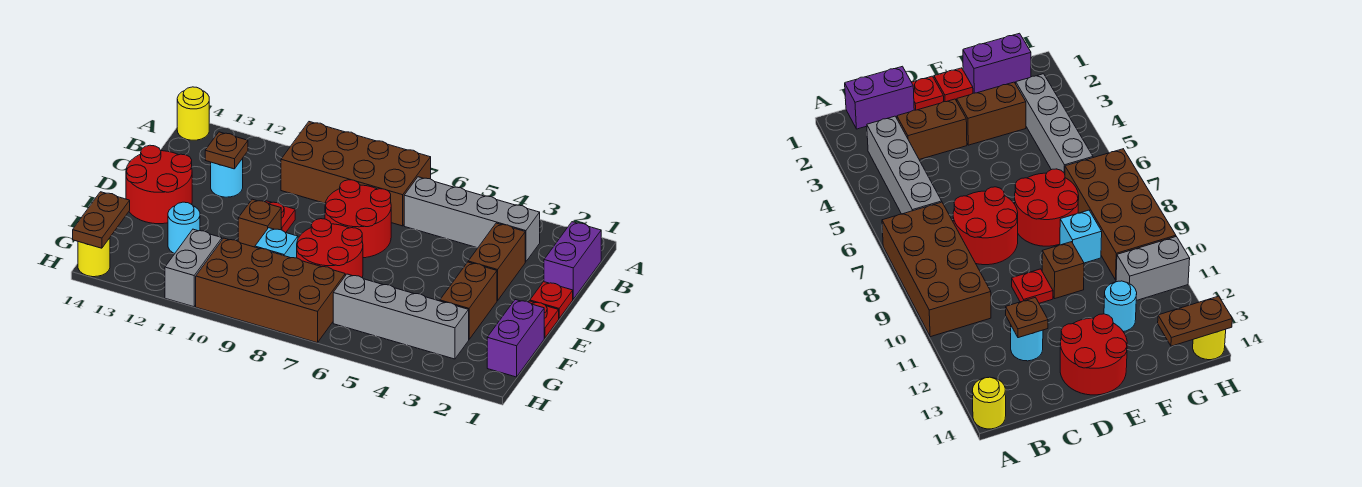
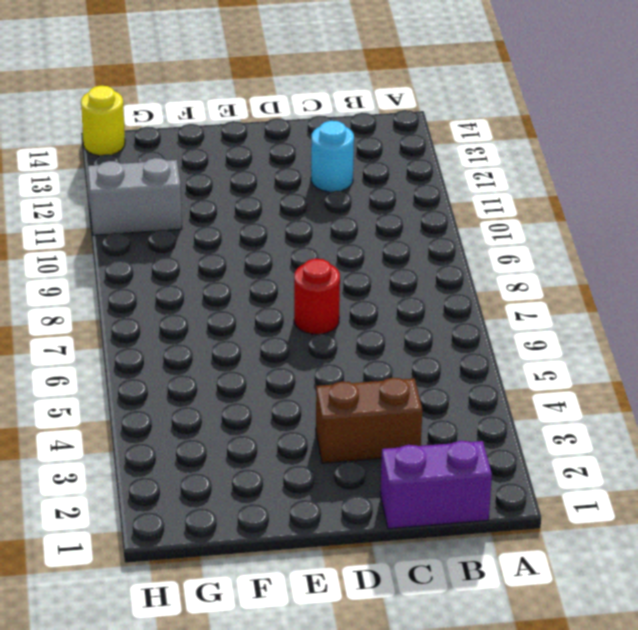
red 1x1 round brick [294,259,340,334] -> red 2x2 round brick [325,180,391,258]
none -> brown 2x4 brick [281,122,431,226]
none -> yellow 1x1 round brick [177,87,209,140]
none -> grey 1x4 brick [404,177,540,262]

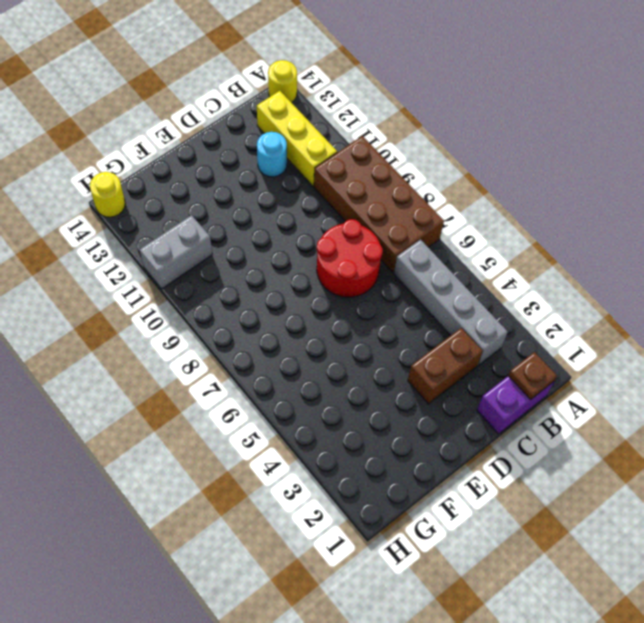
brown 1x1 plate [508,352,557,400] -> brown 1x1 plate moved to [205,132,248,169]
yellow 1x3 brick [257,91,337,186] -> none
none -> red 1x1 plate [530,282,573,318]
none -> red 1x1 plate [266,201,295,233]
none -> red 2x2 round brick [126,145,192,224]

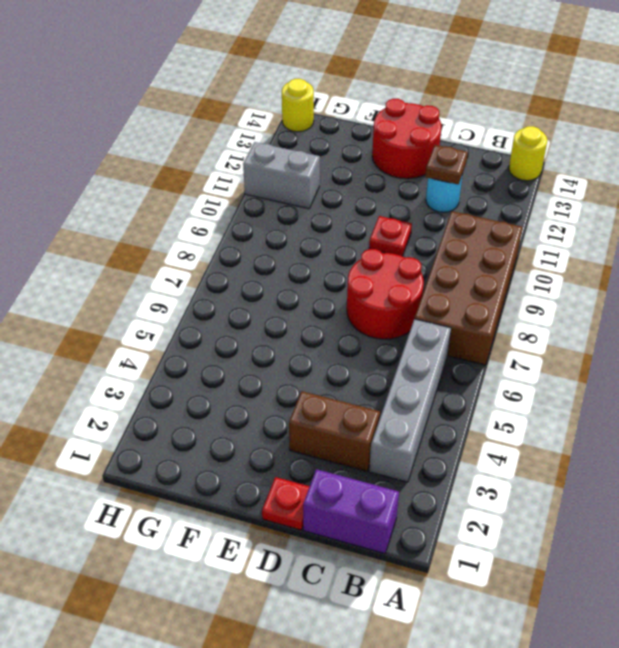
none -> red 1x1 plate [529,301,559,338]
none -> brown 1x2 brick [440,262,497,339]
none -> red 2x2 round brick [297,219,363,278]

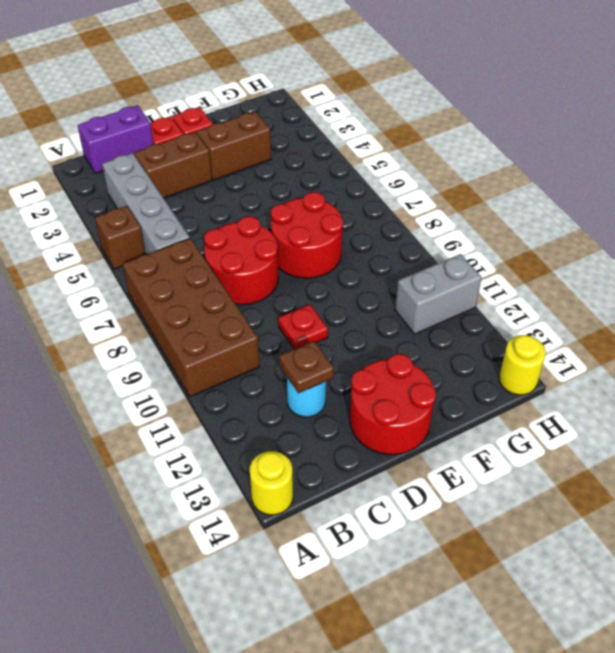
brown 1x1 brick [95,206,145,269] -> brown 1x1 brick moved to [238,199,281,247]
none -> purple 1x2 brick [487,300,544,377]
none -> cyan 1x1 brick [255,228,298,258]
none -> cyan 1x1 round brick [168,202,200,254]

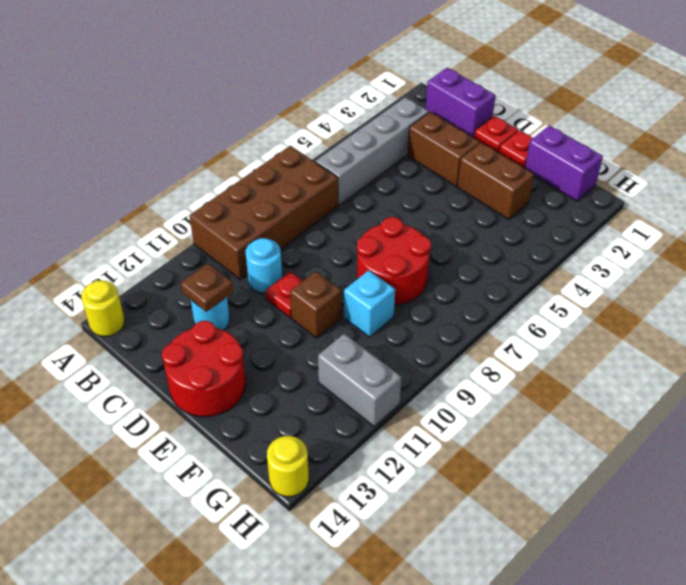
cyan 1x1 round brick [246,238,282,293] -> cyan 1x1 round brick moved to [168,202,200,254]
none -> red 2x2 round brick [325,180,391,258]
none -> grey 1x4 brick [333,274,469,359]
none -> brown 2x4 brick [196,238,345,343]

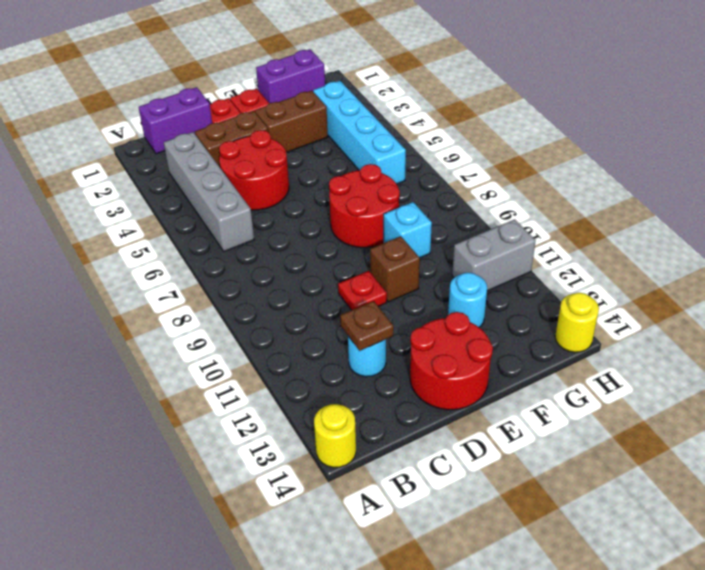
red 2x2 round brick [219,130,289,210] -> red 2x2 round brick moved to [325,180,391,258]
cyan 1x4 brick [313,81,406,184] -> grey 1x4 brick [333,274,469,359]
none -> brown 2x4 brick [281,122,431,226]
none -> brown 2x4 brick [196,238,345,343]
none -> brown 1x2 plate [73,192,130,248]

